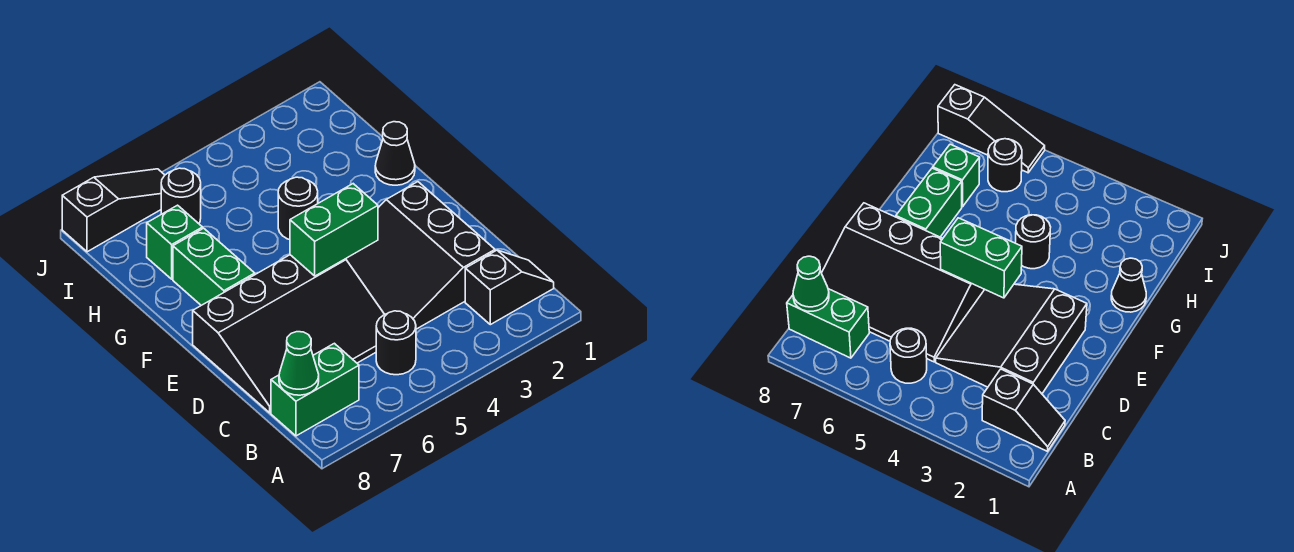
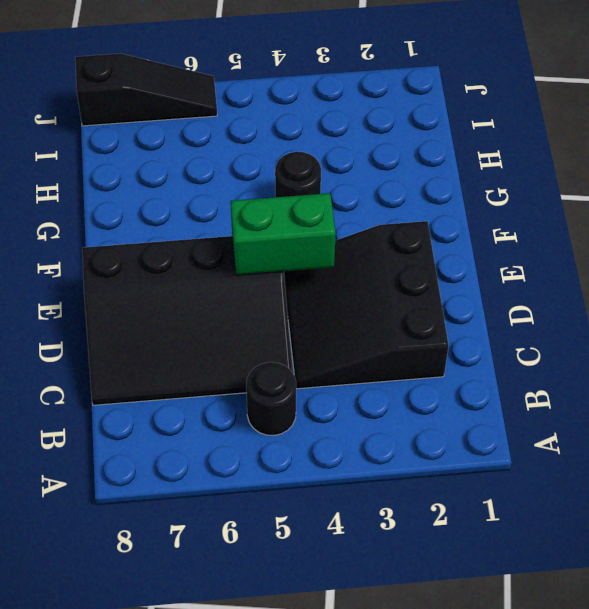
none -> black 1x2 slope [465,250,554,325]
none -> green 1x2 brick [271,343,359,436]
none -> green 1x2 brick [173,228,255,305]

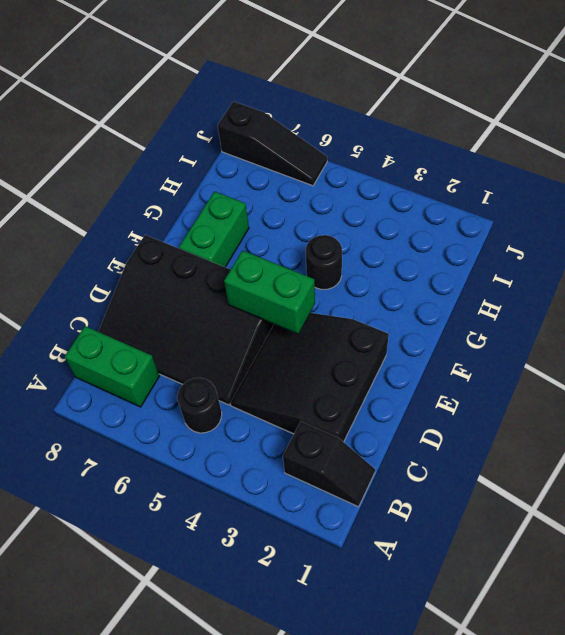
none -> black 1x1 cone [375,122,415,185]
none -> green 1x1 brick [147,205,203,279]
none -> black 1x1 round brick [161,168,201,224]

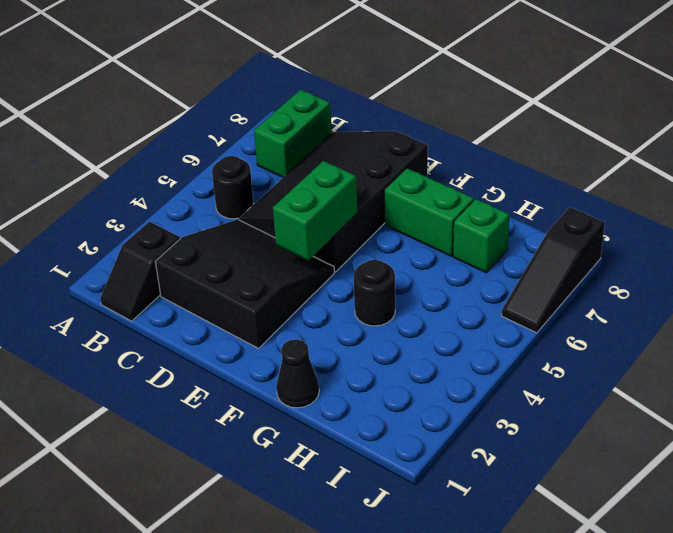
none -> black 1x1 round brick [161,168,201,224]
none -> green 1x1 cone [279,332,319,395]

